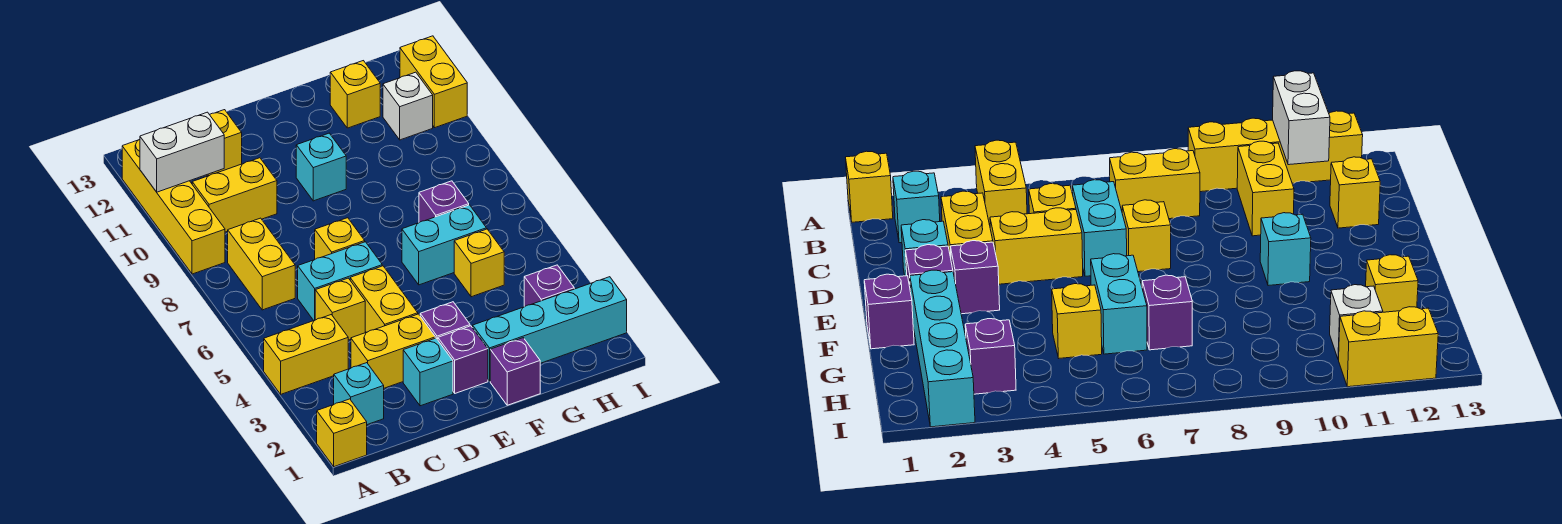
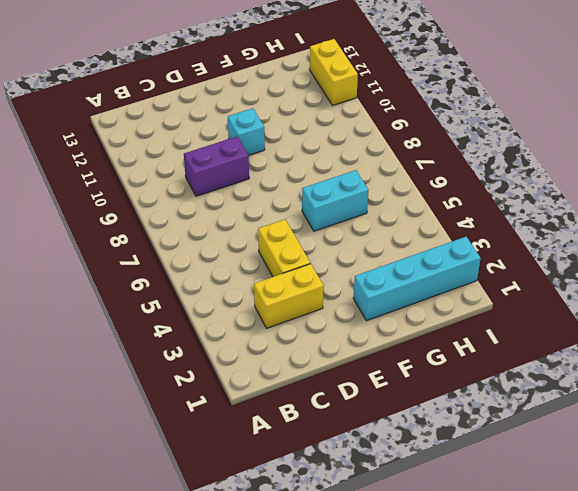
purple 1x2 brick [184,136,249,196] -> none
none -> yellow 1x1 brick [317,399,367,467]
none -> yellow 1x2 brick [264,315,348,394]
none -> yellow 1x4 brick [122,140,225,274]

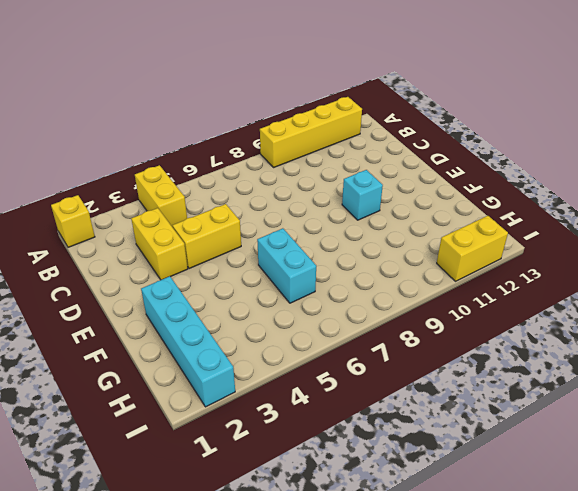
none -> cyan 1x1 brick [334,363,384,425]
none -> yellow 1x2 brick [228,218,295,310]
none -> yellow 1x2 brick [192,158,277,232]

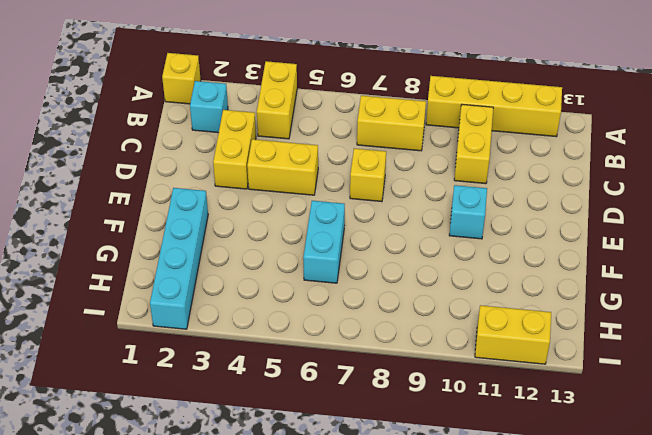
none -> yellow 1x1 brick [315,278,365,340]
none -> cyan 1x2 brick [298,242,382,320]
none -> yellow 1x1 brick [207,110,242,176]

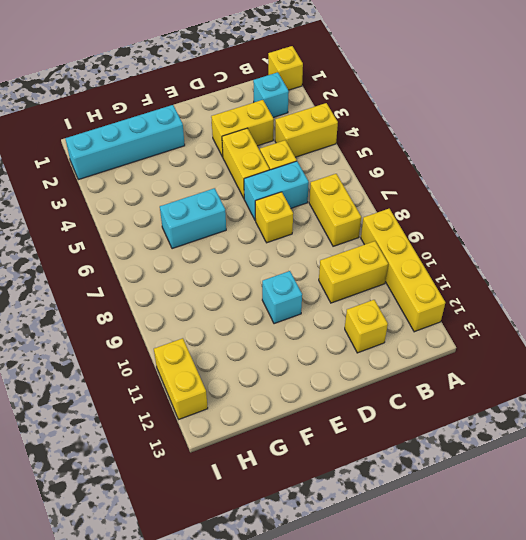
none -> cyan 1x1 brick [403,338,453,406]
none -> purple 1x1 brick [438,326,488,393]
none -> purple 1x1 brick [420,302,470,340]

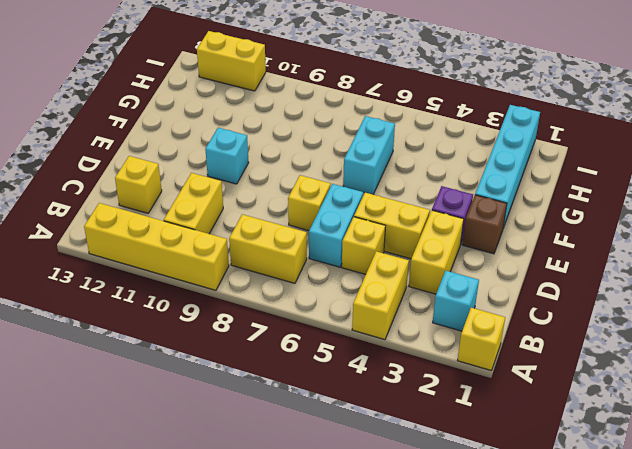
brown 1x1 brick [462,195,507,254] -> purple 1x1 brick [438,326,488,393]
none -> cyan 1x1 brick [403,338,453,406]
none -> purple 1x1 brick [490,338,540,405]
none -> yellow 1x1 brick [454,229,504,297]

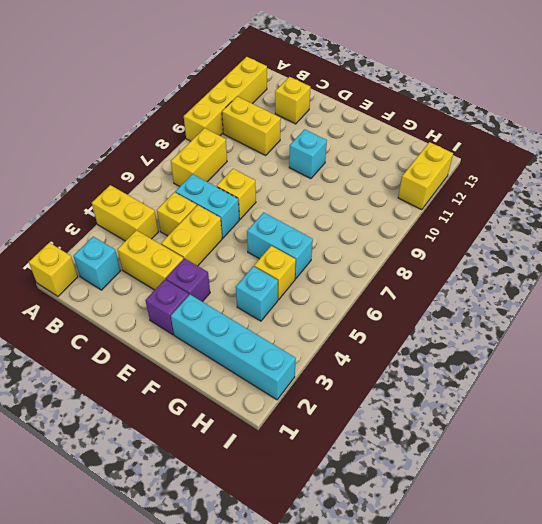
cyan 1x1 brick [236,266,278,321] -> cyan 1x1 brick moved to [403,338,453,406]
none -> purple 1x1 brick [490,338,540,405]
none -> purple 1x1 brick [419,181,469,223]
none -> yellow 1x1 brick [330,61,380,128]

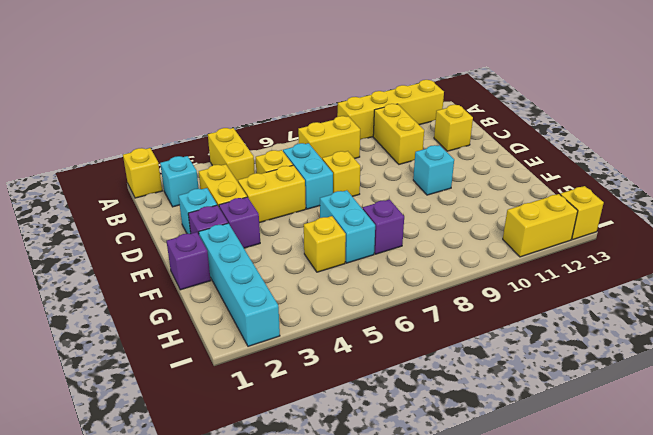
yellow 1x1 brick [560,186,604,239] -> yellow 1x1 brick moved to [330,61,380,128]
none -> purple 1x1 brick [524,265,574,307]
none -> white 1x1 brick [383,72,433,140]
none -> white 1x2 brick [140,112,224,192]

